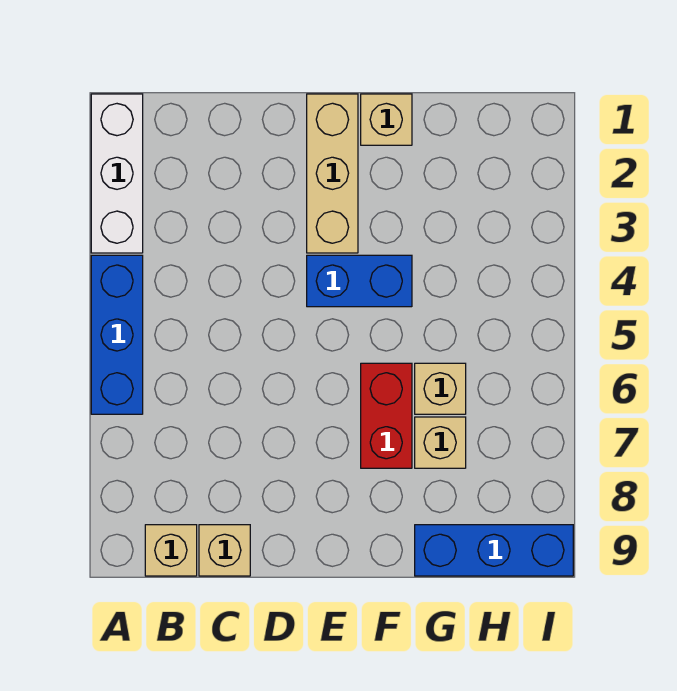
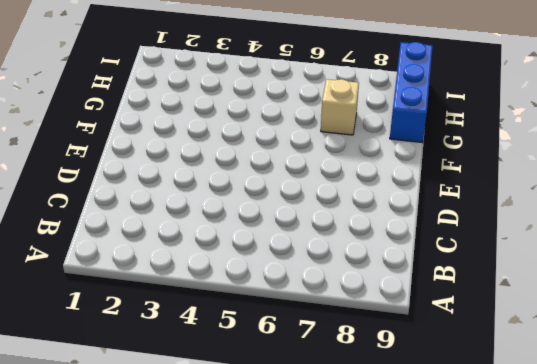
none -> white 1x3 brick [91,94,143,253]
none -> blue 1x3 brick [91,255,143,414]

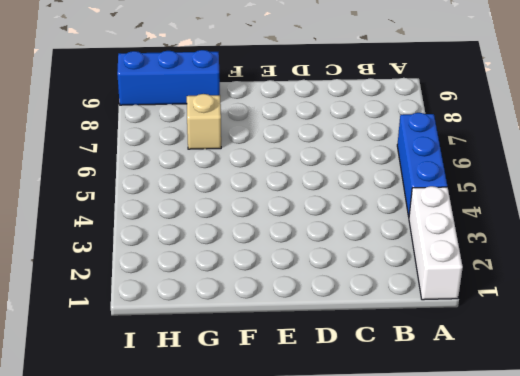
none -> tan 1x1 brick [145,525,197,576]
none -> tan 1x1 brick [199,525,250,576]

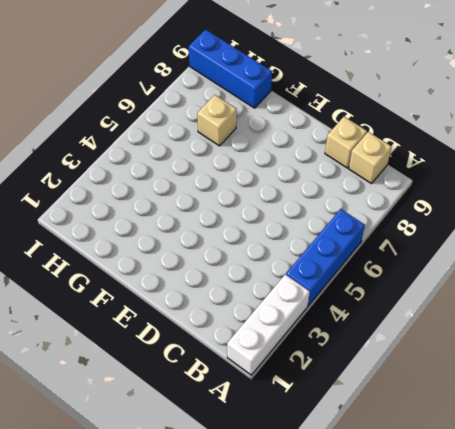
none -> tan 1x3 brick [307,94,358,253]
none -> blue 1x2 brick [307,255,412,307]

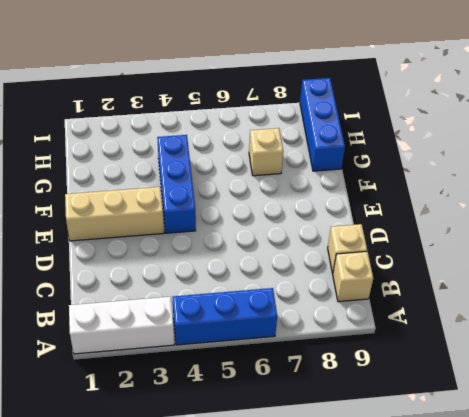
blue 1x3 brick [157,135,196,233] -> blue 1x2 brick [307,255,412,307]
none -> tan 1x1 brick [361,94,412,145]
none -> red 1x2 brick [361,363,412,468]

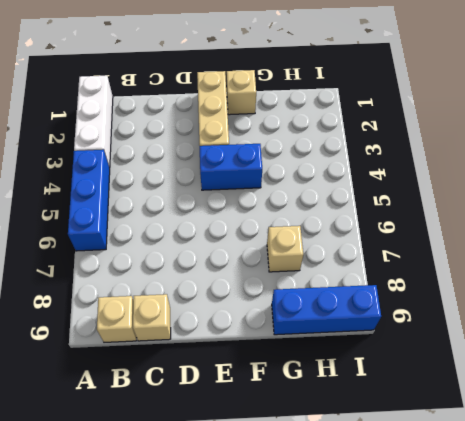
none -> red 1x2 brick [361,363,412,468]
none -> tan 1x1 brick [415,363,466,414]

